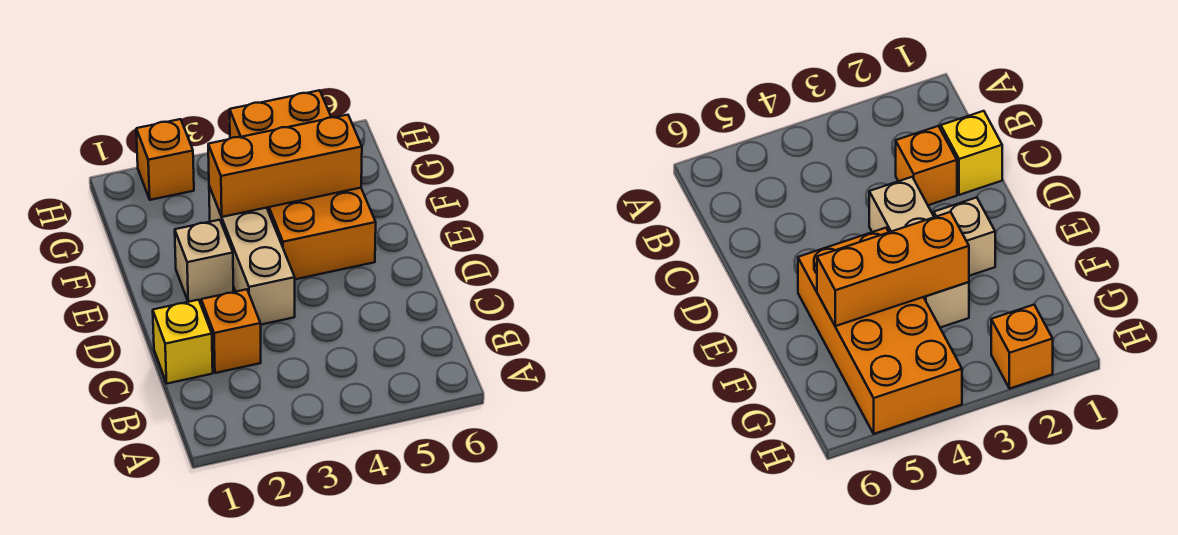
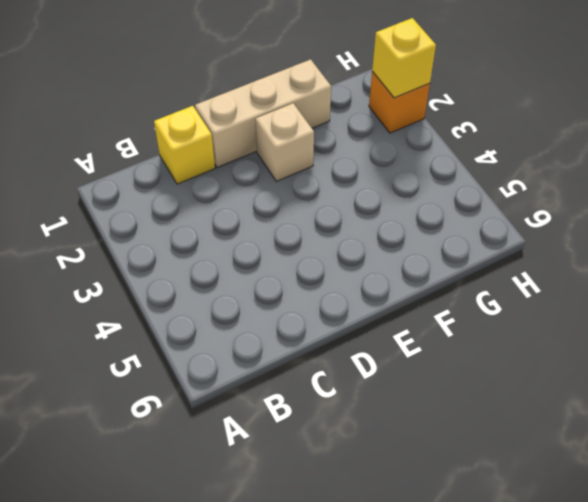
tan 1x3 brick [195,59,331,168] -> tan 1x3 brick moved to [209,186,295,325]
yellow 1x1 brick [372,18,436,98] -> none
none -> orange 1x1 brick [201,289,261,373]
none -> orange 2x4 brick [230,90,376,279]

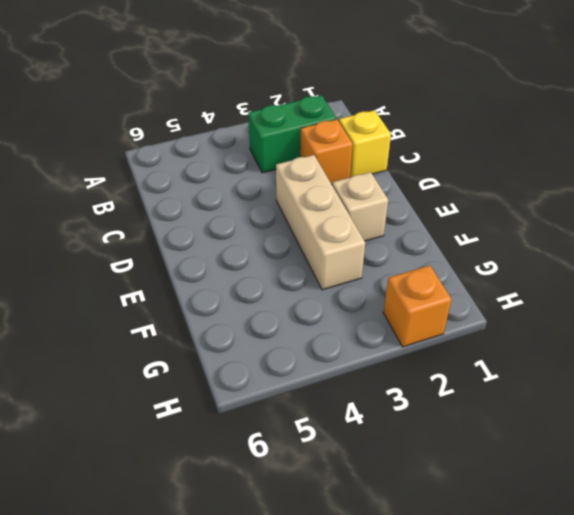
green 1x2 brick [248,95,337,173] -> none
none -> orange 2x4 brick [230,90,376,279]
none -> orange 1x3 brick [208,115,362,217]

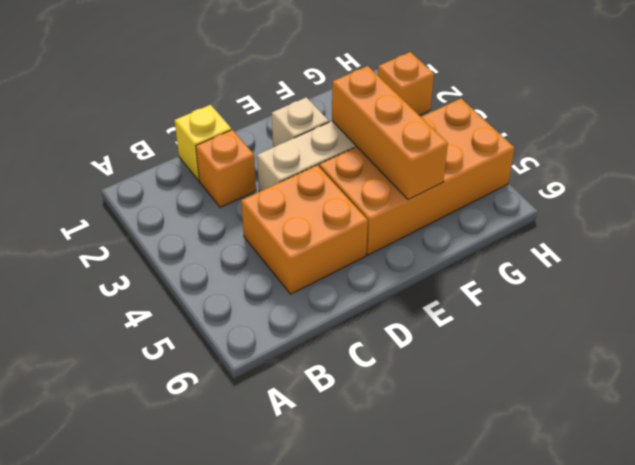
orange 2x2 brick [241,165,368,294] -> none

